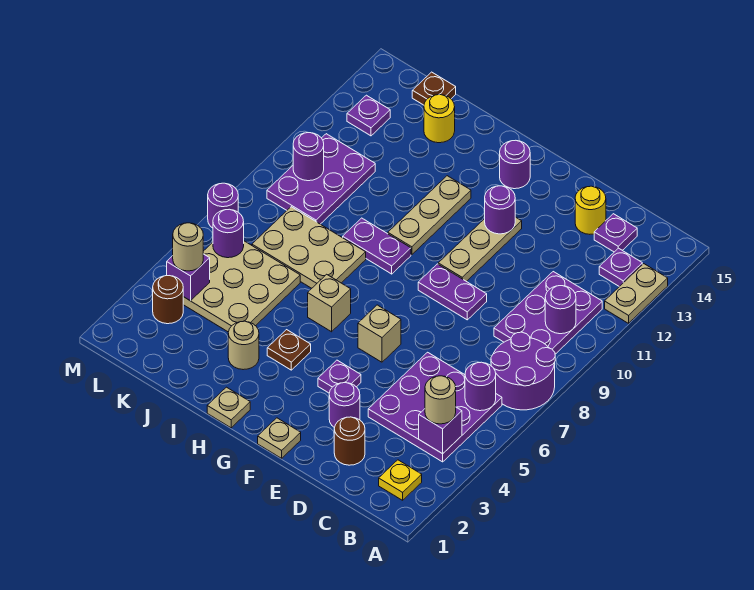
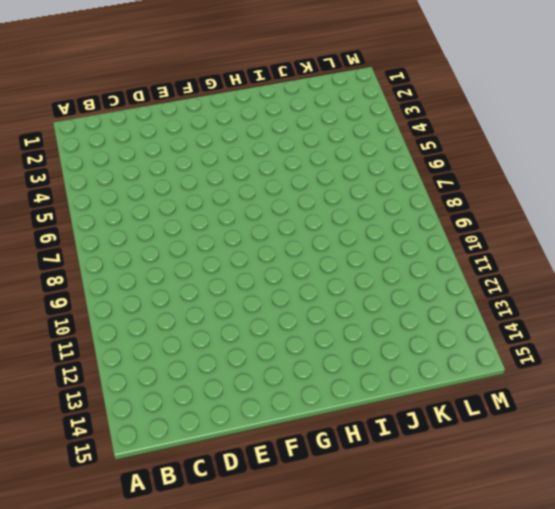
none -> purple 2x2 round brick [491,332,555,410]
none -> tan 1x2 plate [605,264,668,323]
none -> yellow 1x1 plate [379,460,422,500]
none -> purple 3x3 plate [368,352,502,462]

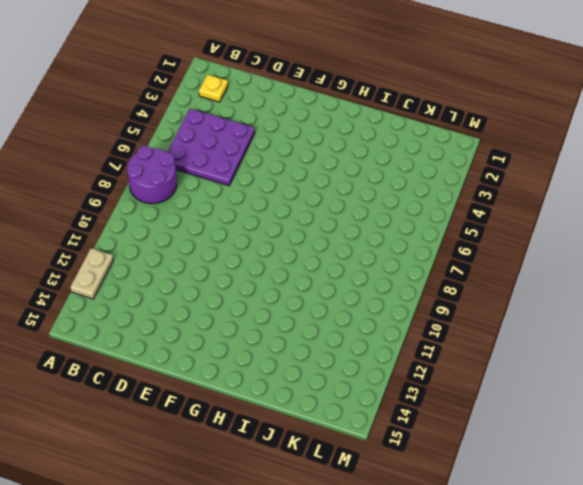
none -> purple 2x3 plate [494,272,602,354]
none -> purple 1x1 plate [599,248,642,287]
none -> purple 1x1 plate [594,214,637,252]
none -> brown 1x1 round brick [334,417,365,465]

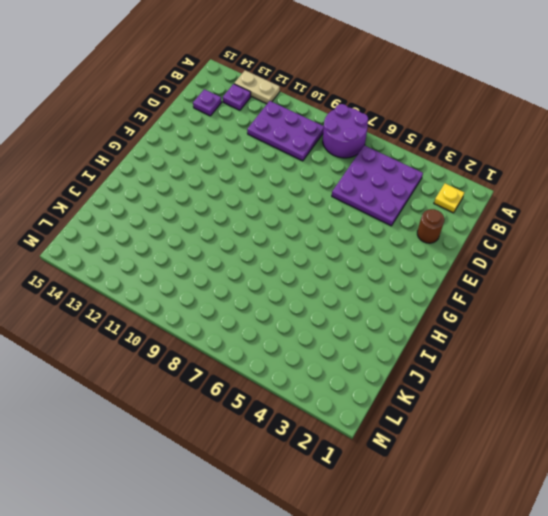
none -> yellow 1x1 round brick [575,186,606,234]
none -> purple 1x1 round brick [329,383,360,428]
none -> purple 1x2 plate [418,264,487,320]
none -> tan 1x1 plate [258,418,301,458]

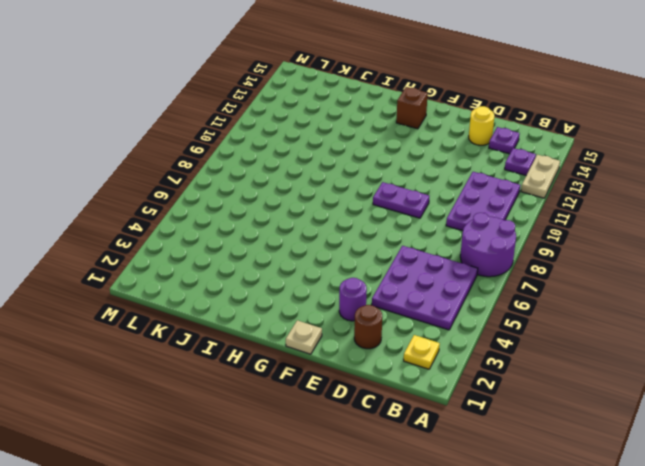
brown 1x1 brick [396,87,428,129] -> purple 1x1 round brick [500,140,530,189]
none -> purple 1x1 plate [318,360,361,393]
none -> tan 1x1 brick [358,305,401,362]
none -> tan 1x3 plate [438,217,522,282]
none -> tan 1x1 plate [207,387,250,428]

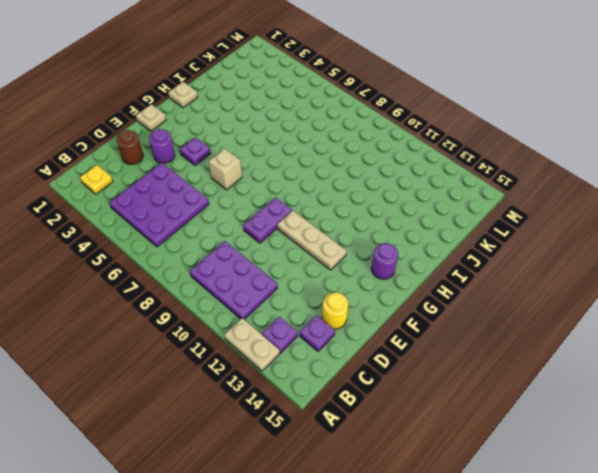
none -> purple 2x2 round brick [491,332,555,410]
none -> brown 1x1 plate [267,330,311,370]
none -> tan 1x1 brick [308,274,351,332]
none -> purple 1x2 plate [343,218,411,274]

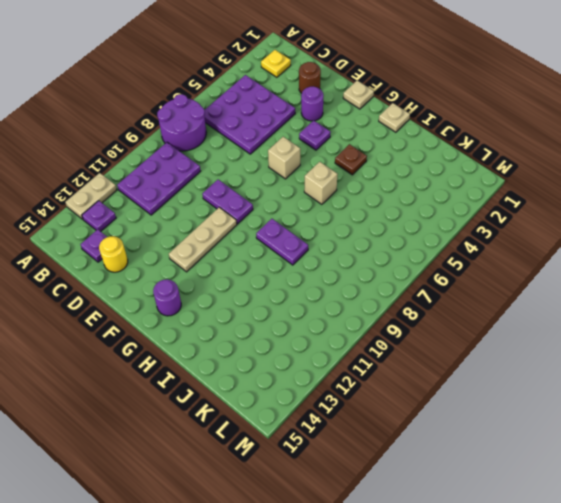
none -> tan 1x3 plate [388,176,471,255]
none -> tan 1x1 round brick [228,321,259,370]
none -> tan 2x3 plate [252,207,366,288]
none -> tan 3x3 plate [183,241,300,332]

